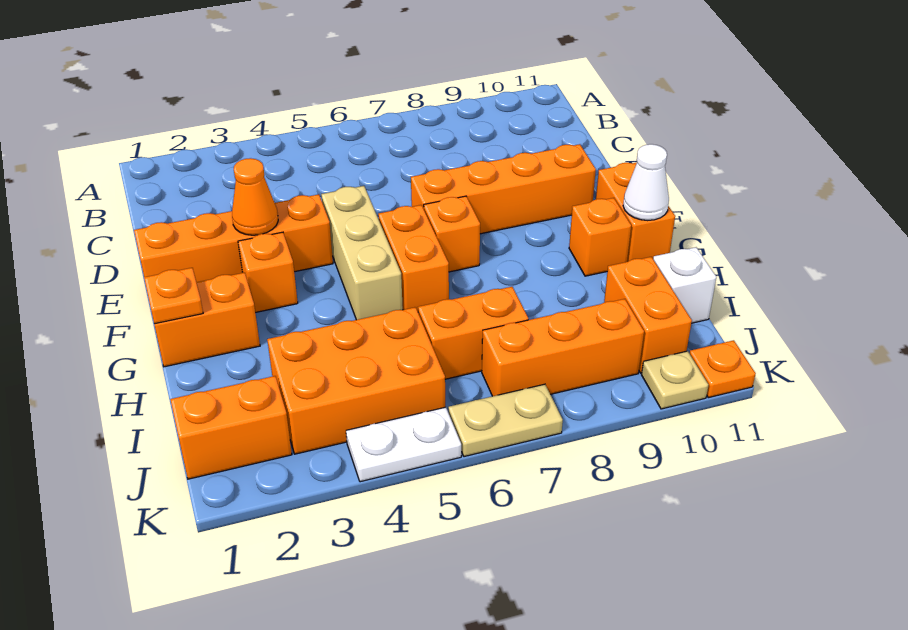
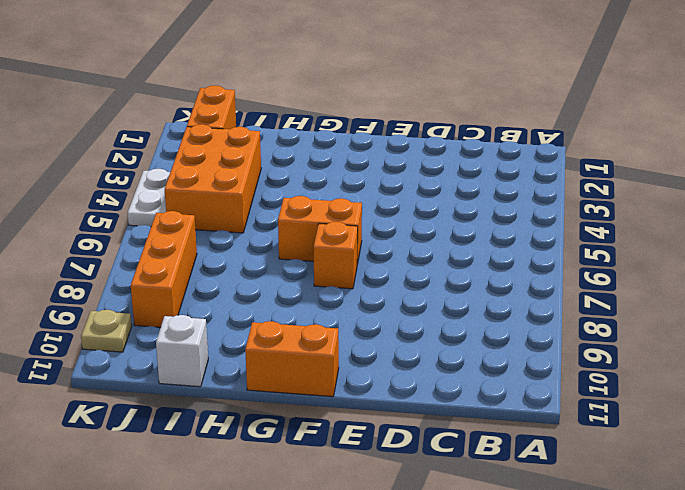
none -> orange 1x4 brick [134,194,333,282]
none -> tan 1x3 brick [321,186,403,320]
none -> orange 1x4 brick [411,144,596,234]

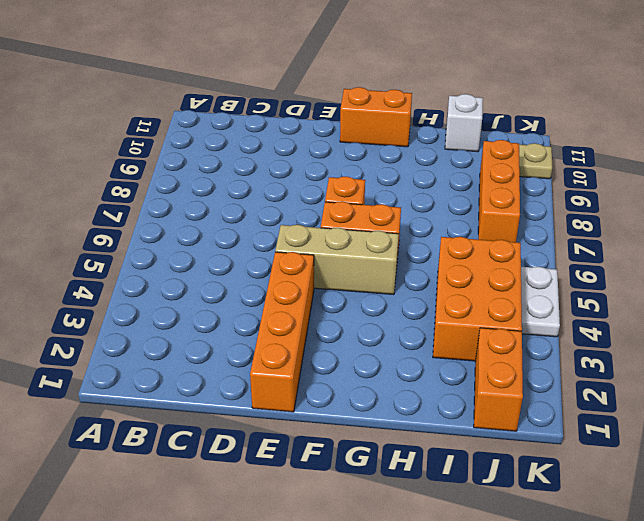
none -> orange 1x4 brick [411,144,596,234]
none -> orange 1x1 brick [238,232,298,313]
none -> orange 1x2 brick [154,273,260,367]

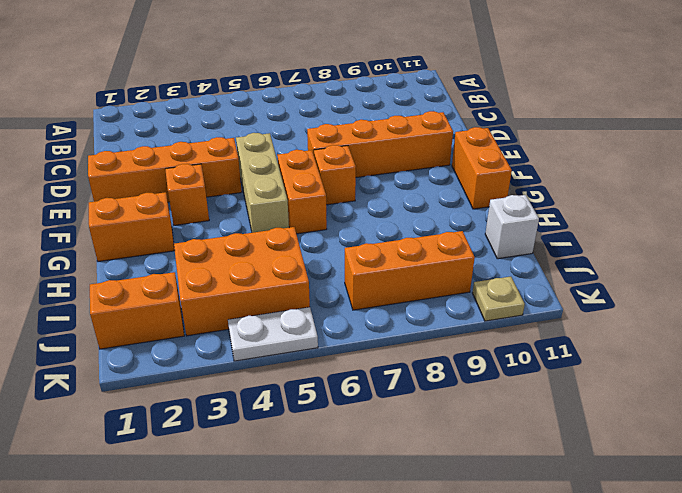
none -> orange 1x1 brick [569,198,631,276]
none -> orange 1x2 brick [418,287,528,379]
none -> orange 1x2 brick [604,257,692,373]

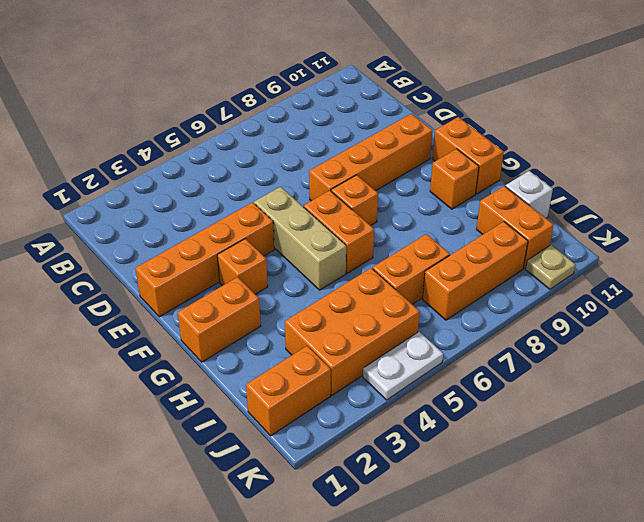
none -> tan 1x2 plate [448,384,563,457]
none -> orange 1x1 plate [690,340,756,398]
none -> orange 1x1 cone [232,158,278,235]

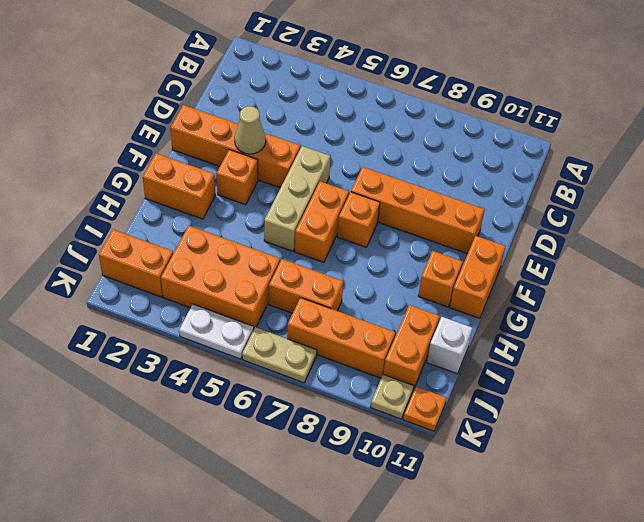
tan 1x1 cone [235,106,266,154] -> orange 1x1 cone [232,158,278,235]
none -> orange 1x1 plate [144,268,203,324]
none -> white 1x1 cone [623,144,669,221]

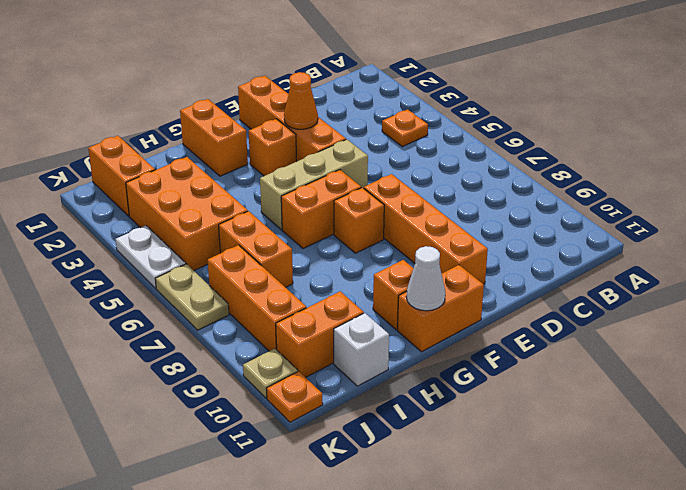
orange 1x1 plate [382,110,428,147] -> orange 1x1 plate moved to [144,268,203,324]

